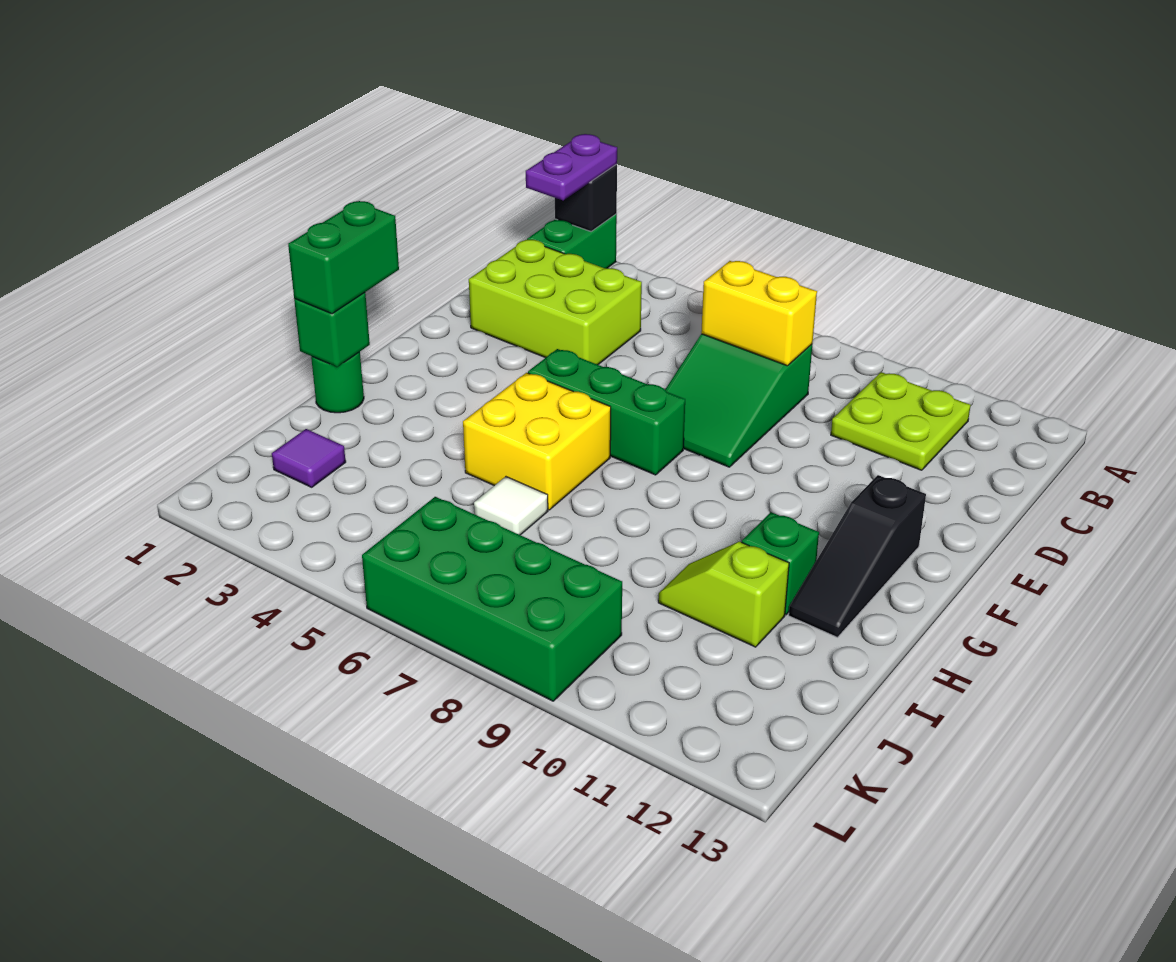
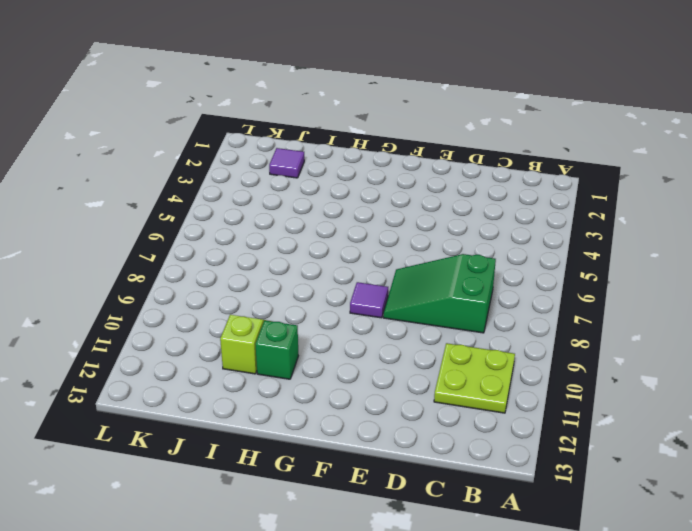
purple 1x1 tile [350,282,388,318] -> none
none -> green 1x2 brick [527,214,617,268]
none -> lime 2x3 brick [469,240,642,365]
none -> green 1x3 brick [528,349,685,475]

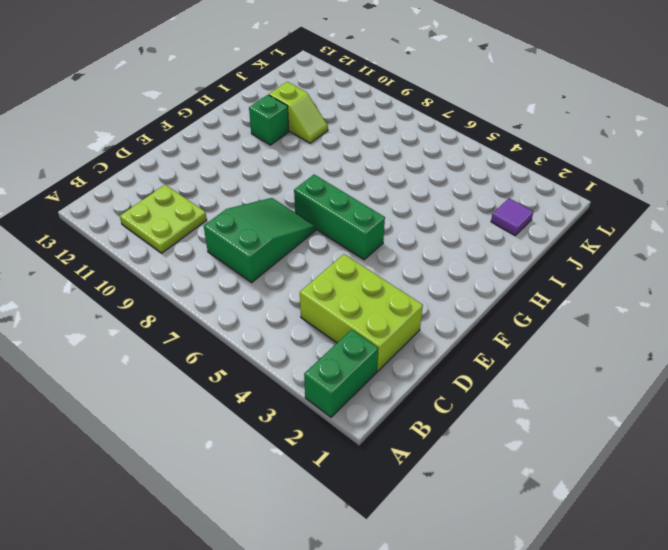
none -> black 1x3 slope [789,475,926,637]
none -> yellow 2x2 brick [463,373,611,510]
none -> green 1x1 round brick [311,352,364,413]

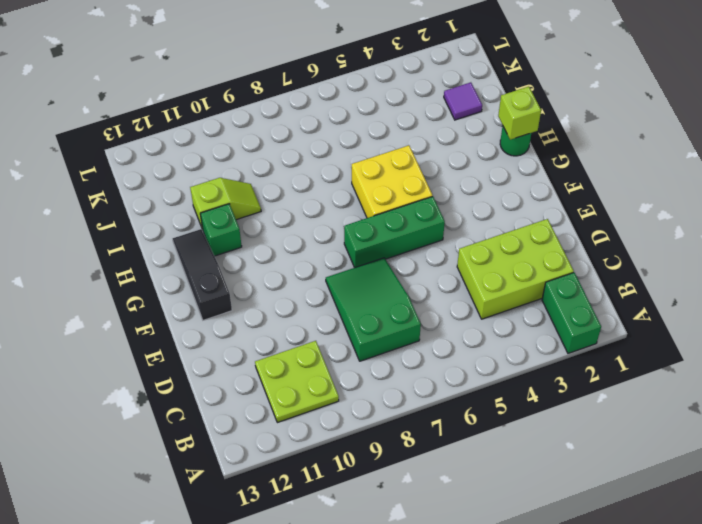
lime 1x1 brick [498,86,541,140] -> green 1x1 brick [294,292,370,367]
none -> white 1x1 tile [474,477,548,535]
none -> green 2x4 brick [362,497,622,701]
none -> black 1x1 brick [555,164,617,232]

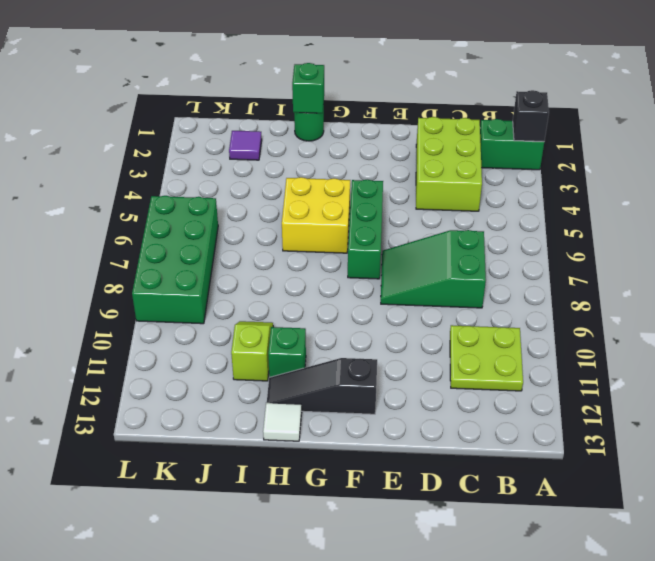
white 1x1 tile [263,403,301,441] -> white 1x1 tile moved to [474,477,548,535]
none -> yellow 1x2 brick [701,261,817,366]
none -> purple 1x2 plate [526,134,617,200]
none -> green 1x2 brick [288,201,399,314]

